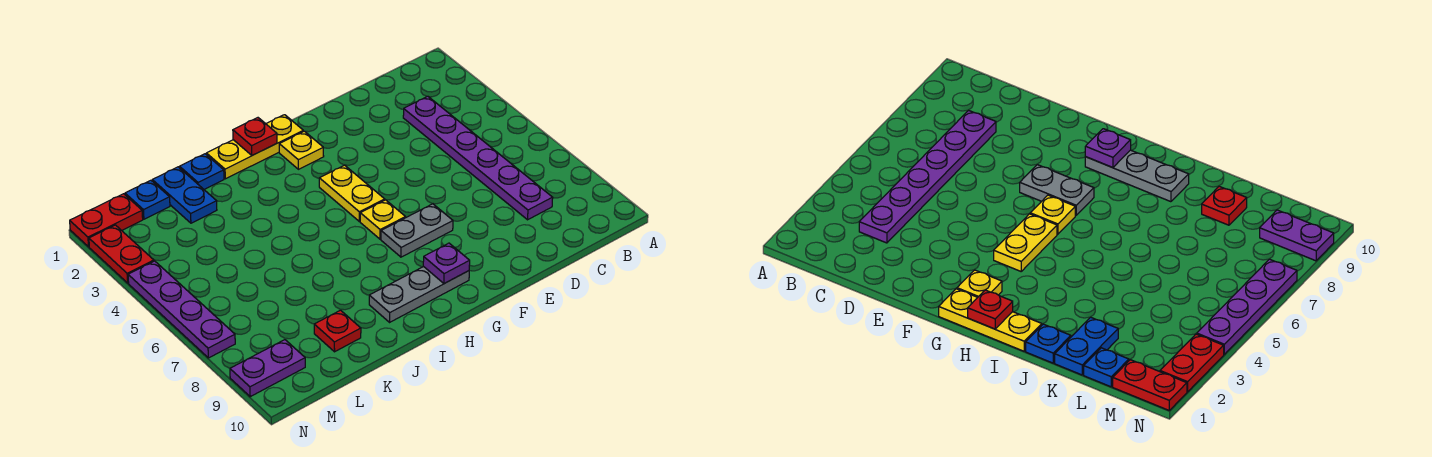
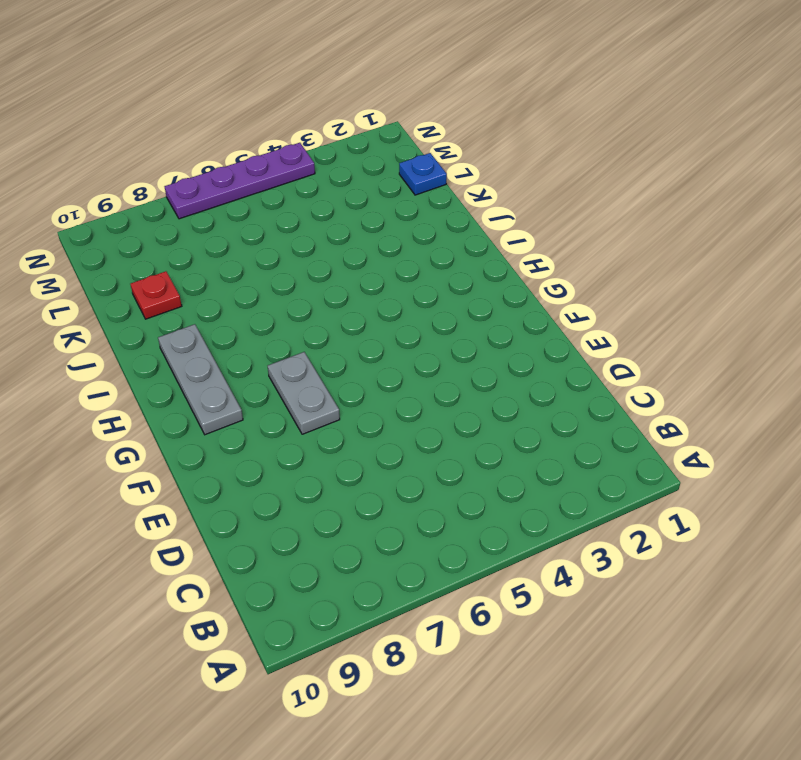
none -> purple 1x6 plate [403,96,553,220]
none -> yellow 1x3 plate [206,115,303,179]
none -> yellow 1x1 plate [279,131,324,169]

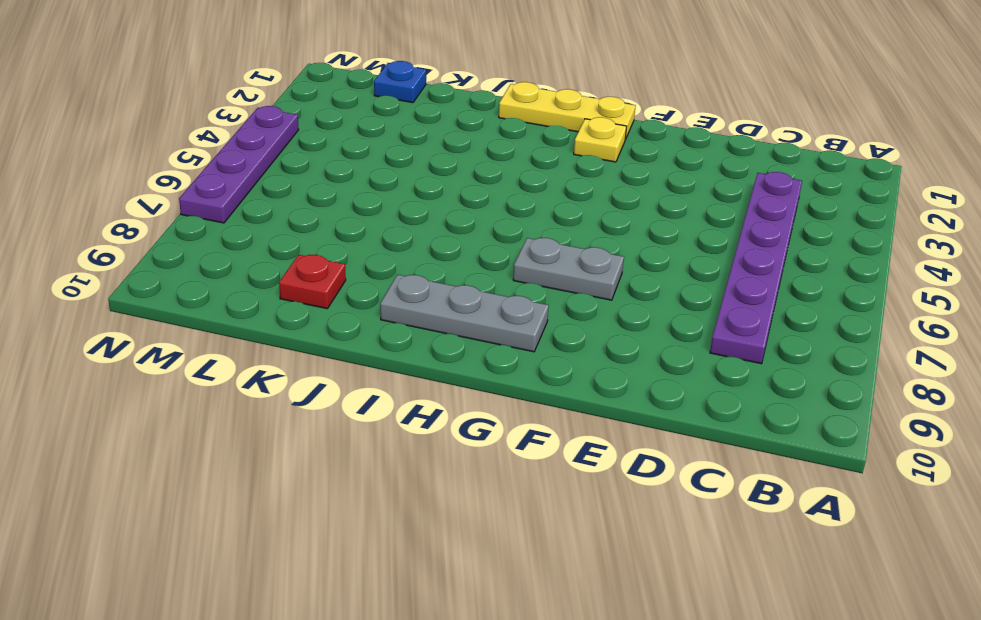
none -> yellow 1x2 plate [319,165,385,221]
none -> yellow 1x1 plate [360,200,405,239]
none -> blue 1x1 plate [180,154,224,189]

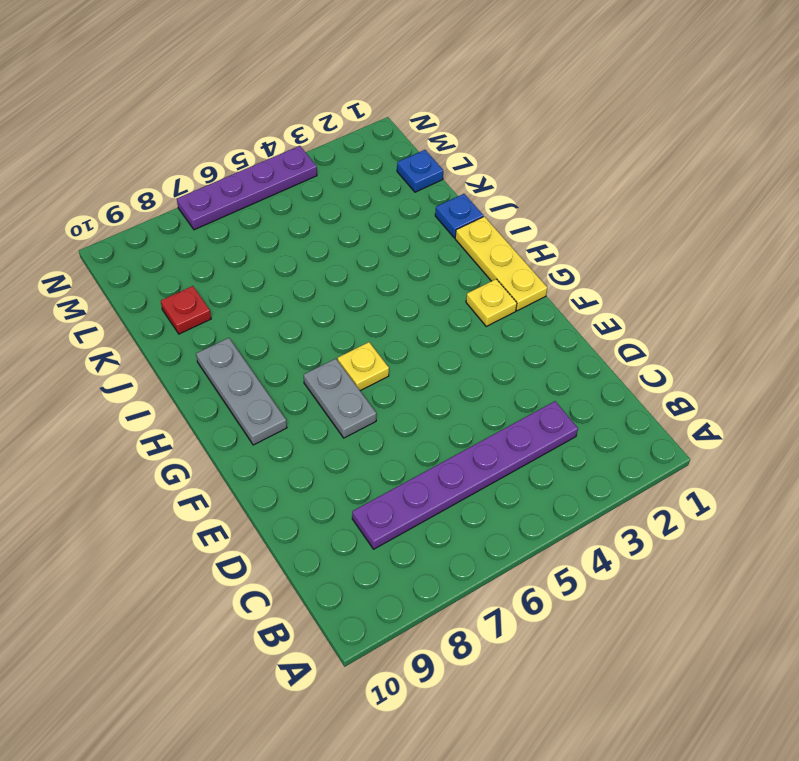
none -> yellow 1x2 plate [319,165,385,221]
none -> blue 1x2 plate [152,167,217,223]
none -> red 1x2 plate [70,194,143,247]

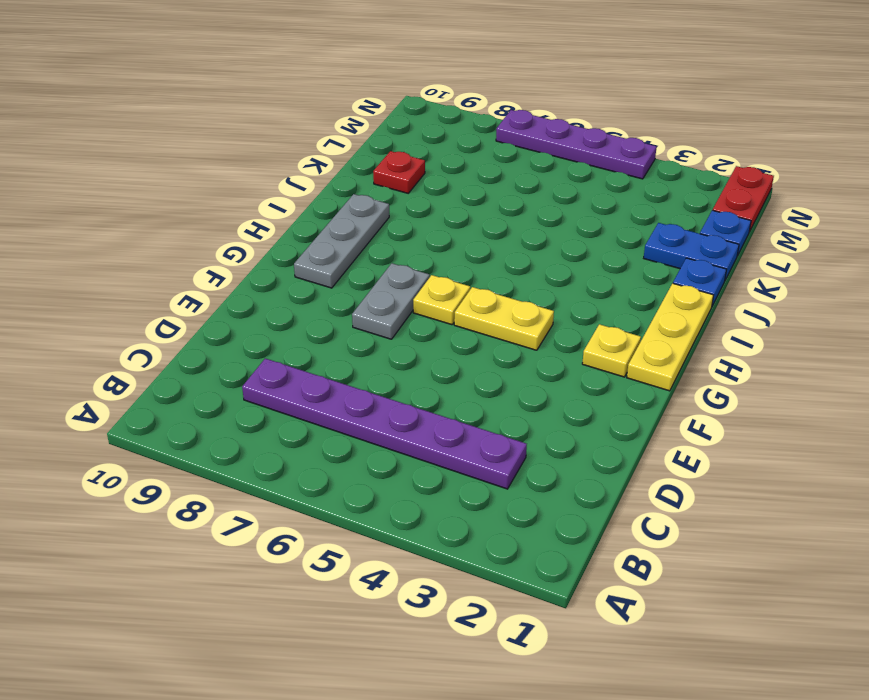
none -> purple 1x2 plate [230,340,305,397]
none -> red 1x2 plate [89,225,154,283]
none -> purple 1x1 plate [423,243,470,284]

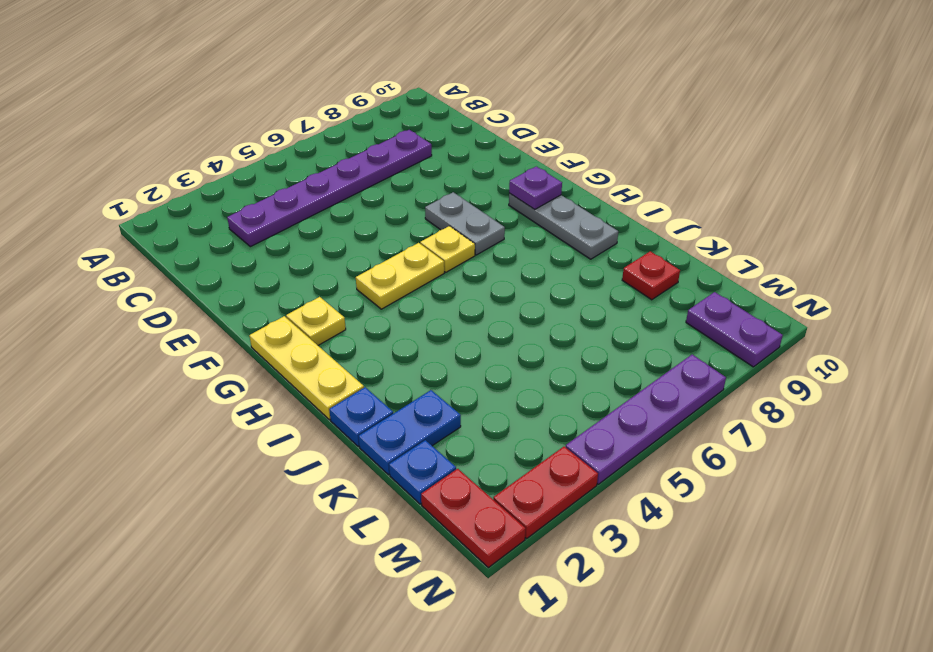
none -> red 1x1 plate [233,118,277,155]

